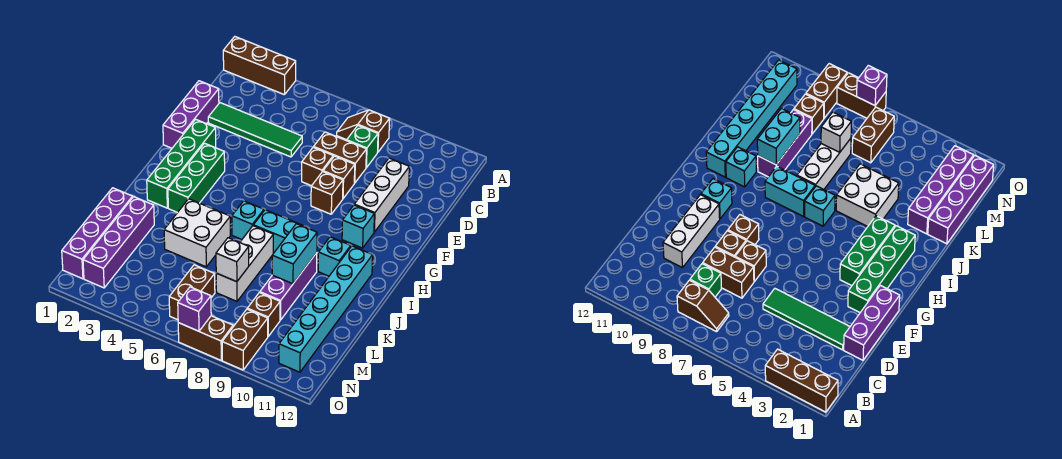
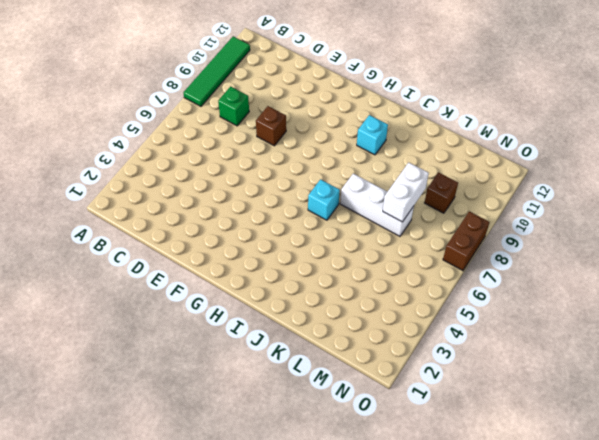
green 1x4 tile [184,36,250,106] -> green 1x4 tile moved to [208,103,302,157]
white 1x2 brick [383,163,429,222] -> white 1x1 brick [216,238,249,282]
none -> brown 1x3 brick [223,37,296,95]
none -> brown 1x2 slope [337,110,390,152]
none -> purple 1x3 brick [163,81,219,148]

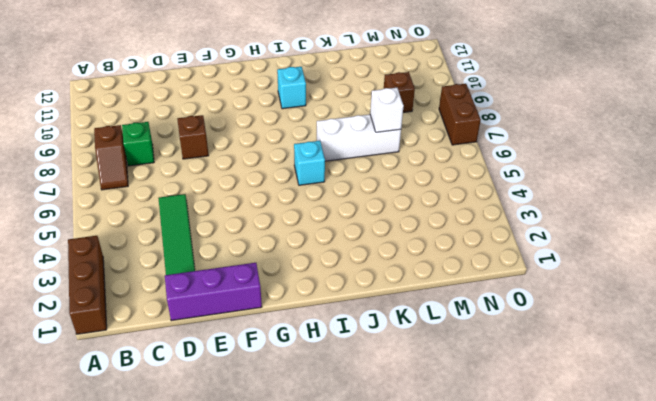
none -> brown 1x2 brick [314,132,366,183]
none -> white 1x3 brick [354,158,409,232]
none -> brown 1x1 brick [302,147,333,186]

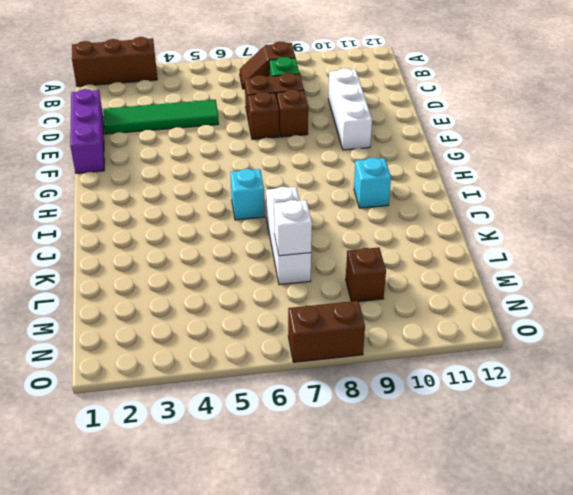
none -> green 1x4 brick [147,119,216,208]
none -> brown 1x1 brick [311,172,343,214]
none -> green 1x3 brick [168,143,225,213]

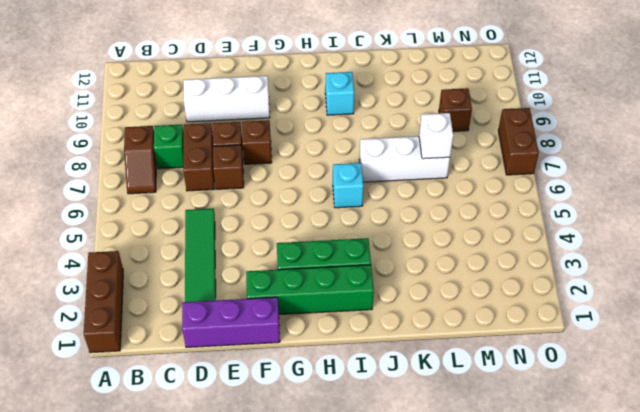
none -> cyan 1x1 brick [342,205,374,248]
none -> cyan 1x2 brick [253,210,307,253]
none -> cyan 1x6 brick [279,246,373,372]

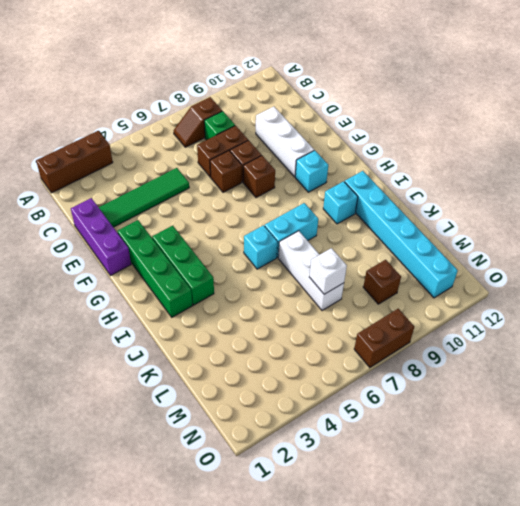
none -> white 2x2 brick [164,199,230,267]
none -> purple 1x3 brick [260,253,317,320]
none -> purple 1x4 brick [62,188,133,279]

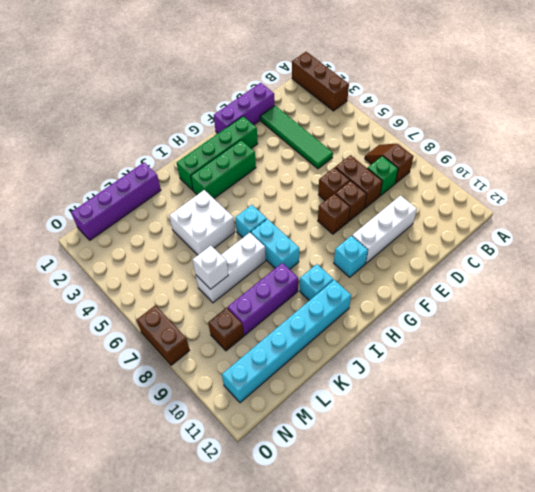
none -> purple 1x4 brick [83,197,154,288]
none -> brown 1x2 brick [169,265,215,320]
none -> brown 1x2 brick [222,309,268,370]

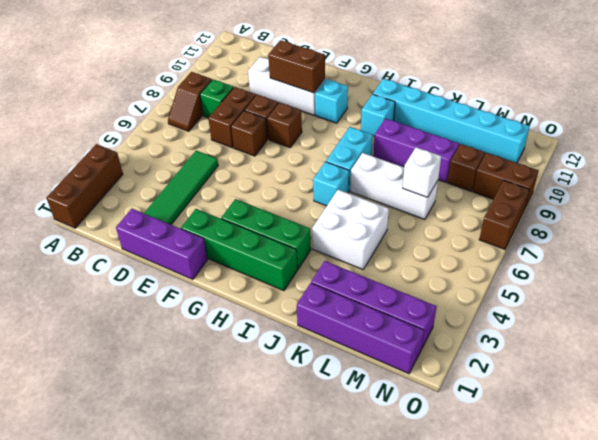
brown 1x2 brick [268,40,325,93] -> brown 1x2 brick moved to [169,265,215,320]
none -> cyan 1x2 brick [272,224,317,284]
none -> purple 1x1 brick [178,287,211,331]

